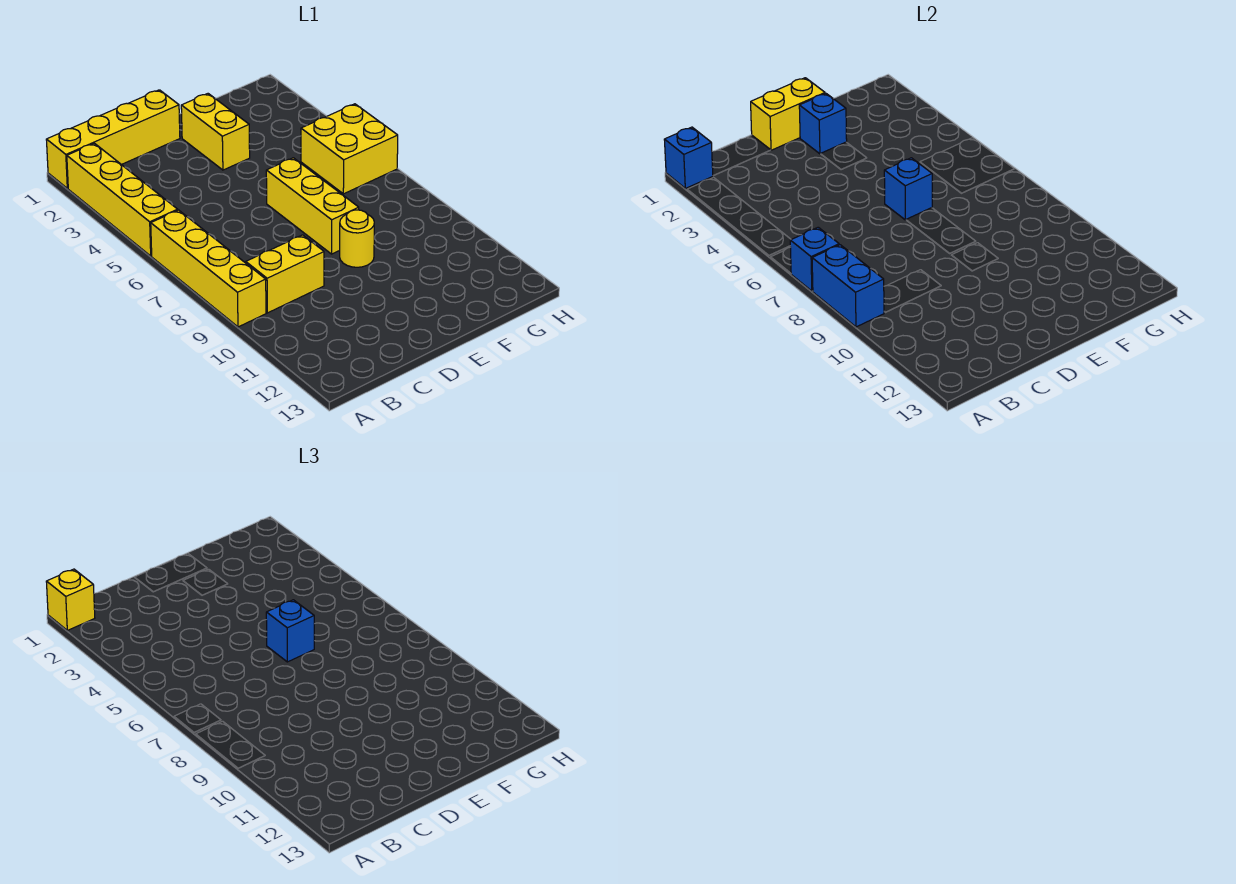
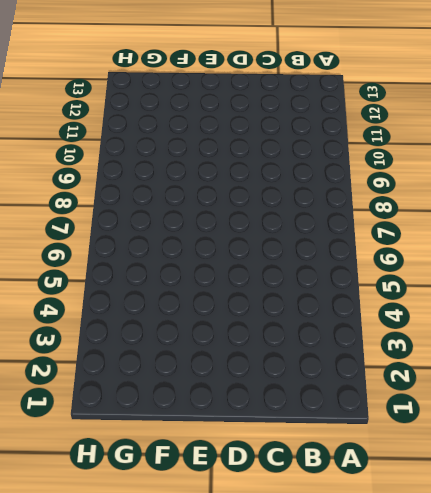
none -> yellow 1x4 brick [46,90,180,188]
none -> yellow 1x4 brick [67,143,178,256]
none -> yellow 1x4 brick [151,210,266,327]

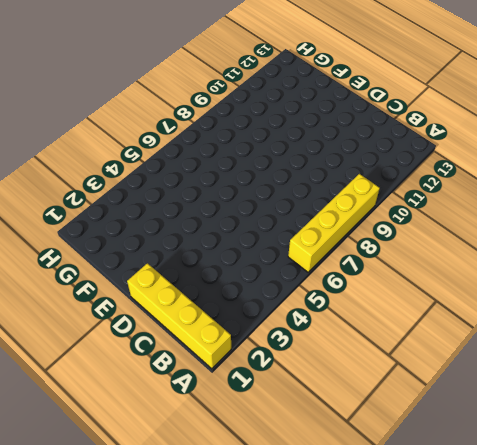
none -> yellow 1x4 brick [67,143,178,256]
none -> yellow 1x2 brick [246,235,324,313]
none -> yellow 1x2 brick [181,94,250,170]

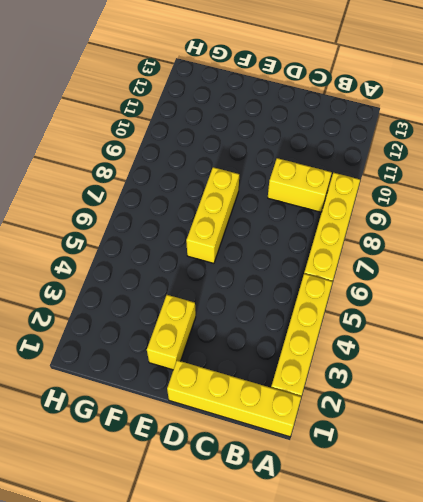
none -> yellow 1x1 round brick [340,210,374,267]
none -> yellow 2x2 brick [301,104,398,194]
none -> blue 1x1 brick [664,127,713,188]

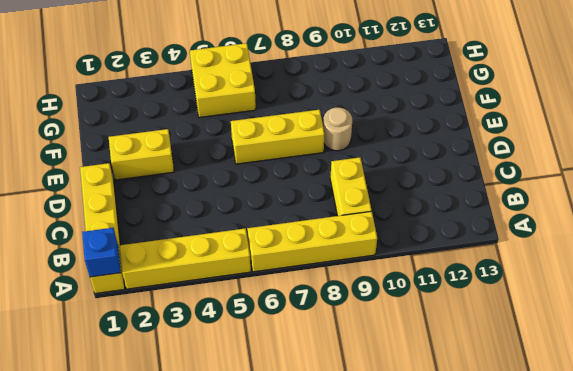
tan 1x1 round brick [323,108,352,151] -> yellow 1x1 round brick [340,210,374,267]
none -> blue 1x1 brick [790,227,839,291]
none -> blue 1x2 brick [812,245,884,327]
none -> yellow 1x2 brick [751,78,825,150]

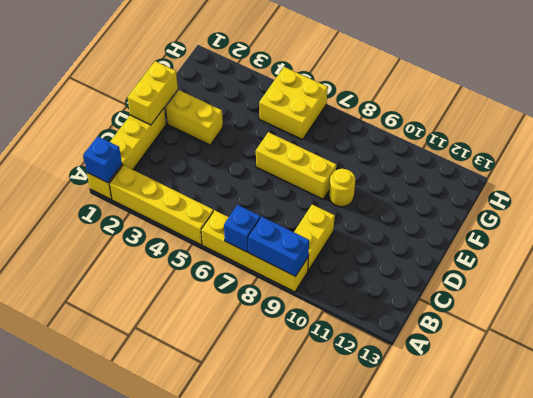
none -> blue 1x1 brick [799,94,847,154]
none -> blue 1x1 brick [884,158,932,220]
none -> yellow 1x1 brick [46,569,95,630]

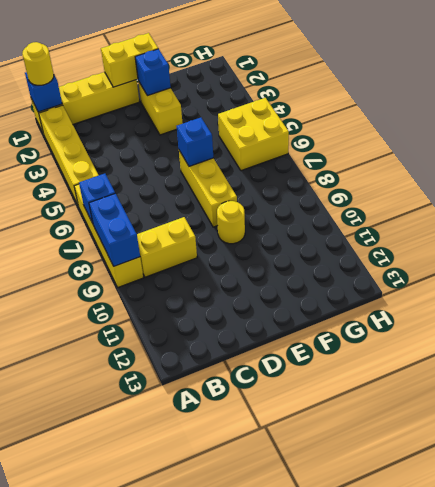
yellow 1x1 round brick [22,42,54,85] -> yellow 1x1 brick [46,569,95,630]
none -> blue 1x1 brick [266,600,314,662]

